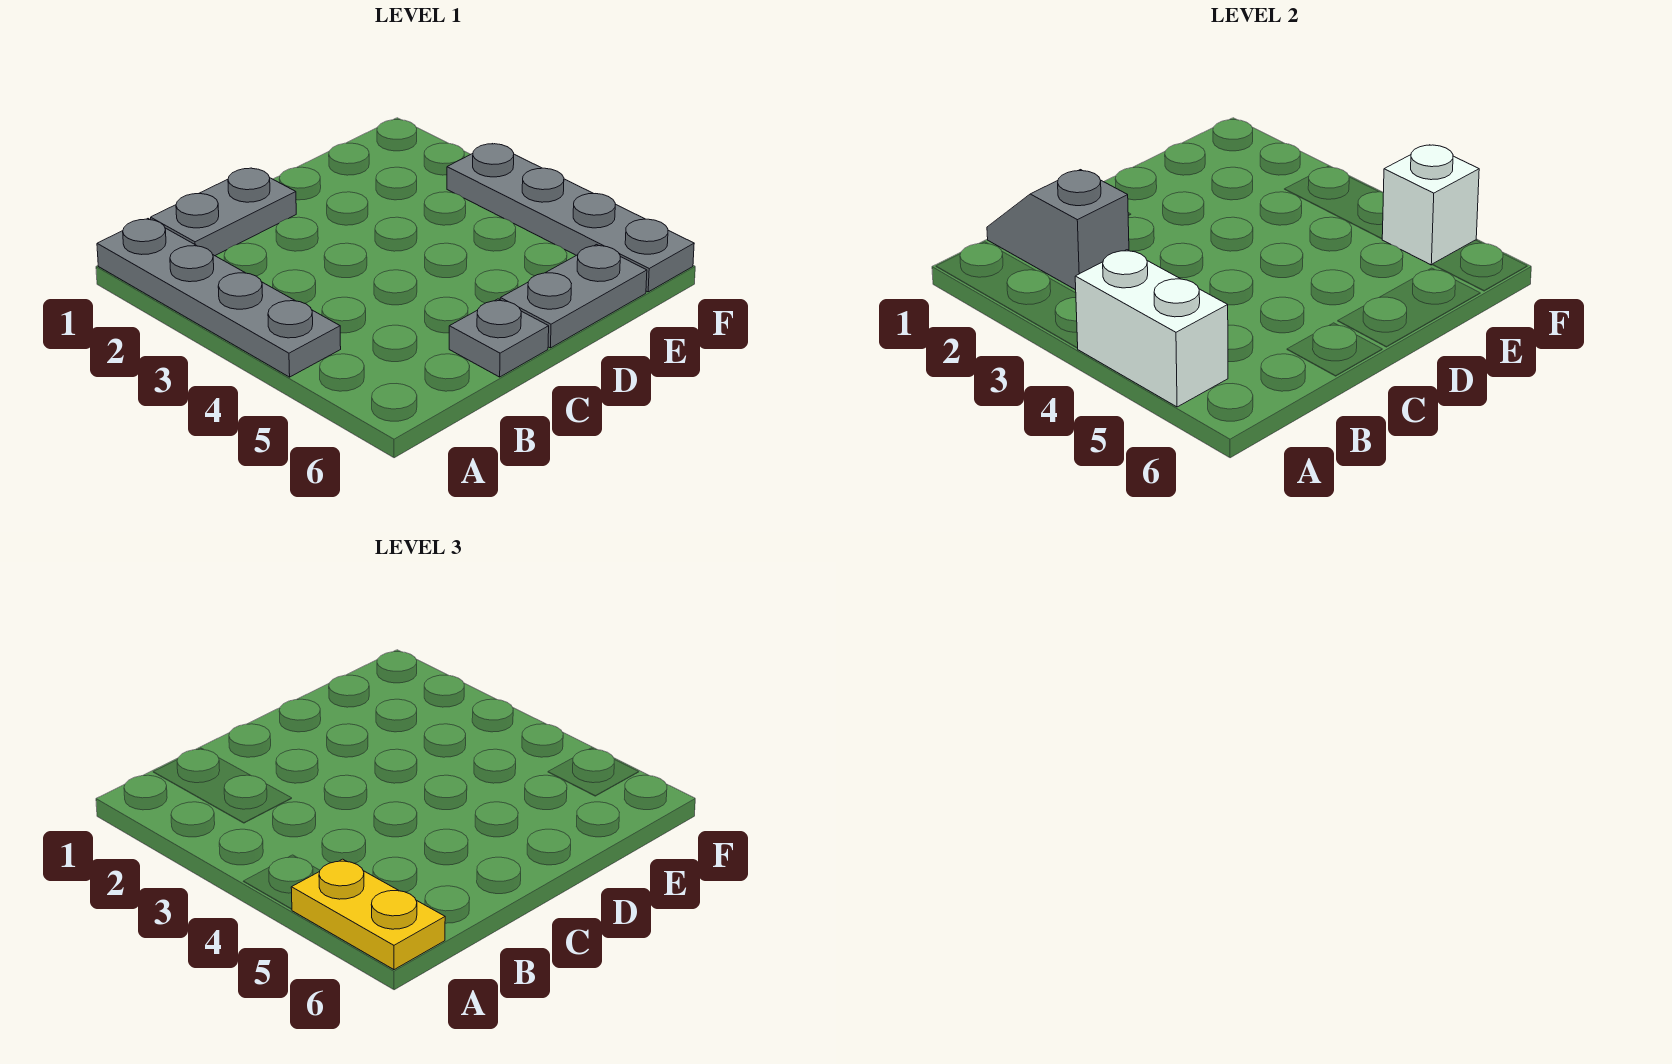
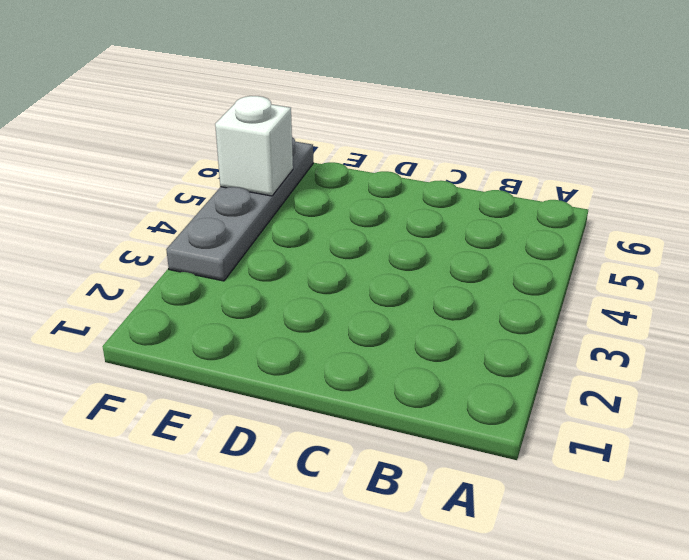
none -> grey 1x4 plate [97,219,341,377]
none -> grey 1x2 plate [151,168,296,256]

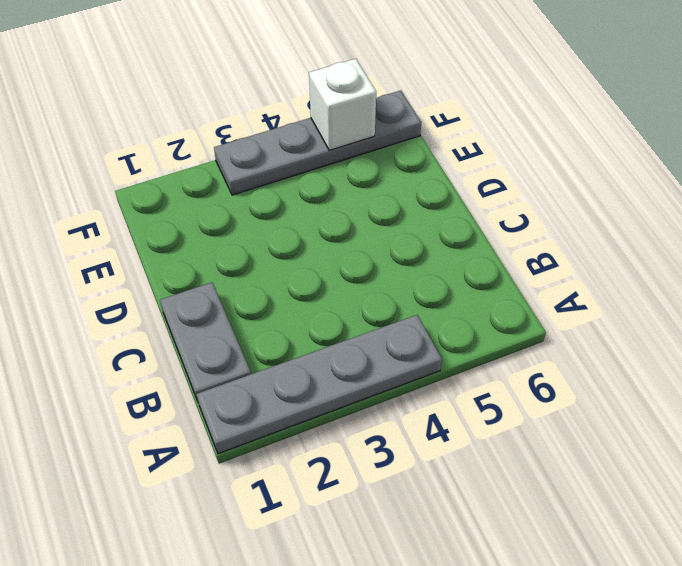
none -> grey 1x1 plate [449,299,549,377]
none -> grey 1x2 plate [500,245,647,348]

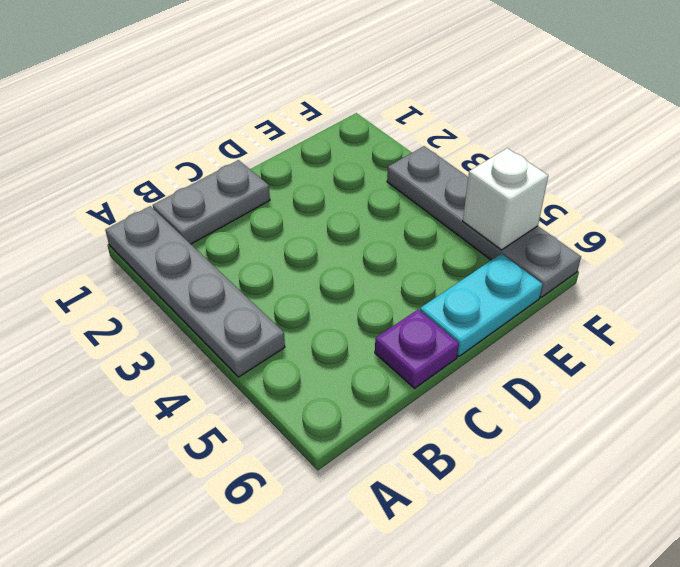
purple 1x1 plate [375,309,459,388] -> grey 1x1 plate [449,299,549,377]
cyan 1x2 plate [420,254,543,356] -> grey 1x2 plate [500,245,647,348]
none -> white 1x2 brick [1075,250,1228,407]
none -> grey 1x2 slope [987,170,1129,290]

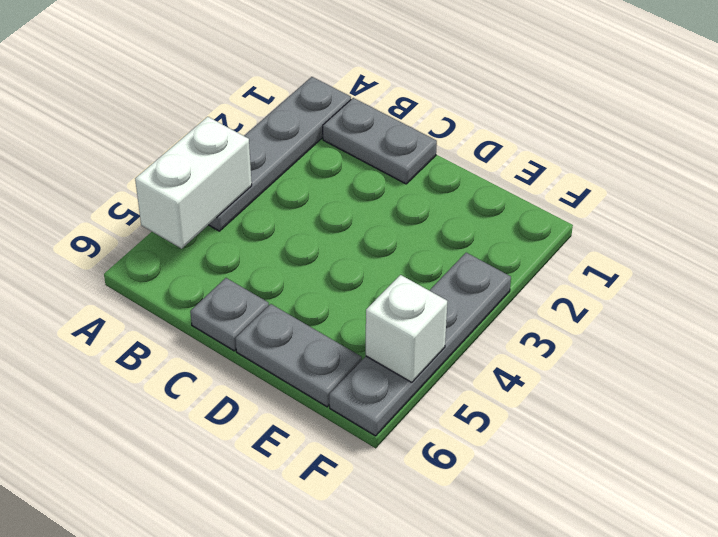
none -> grey 1x2 slope [987,170,1129,290]
none -> yellow 1x2 plate [291,859,445,970]

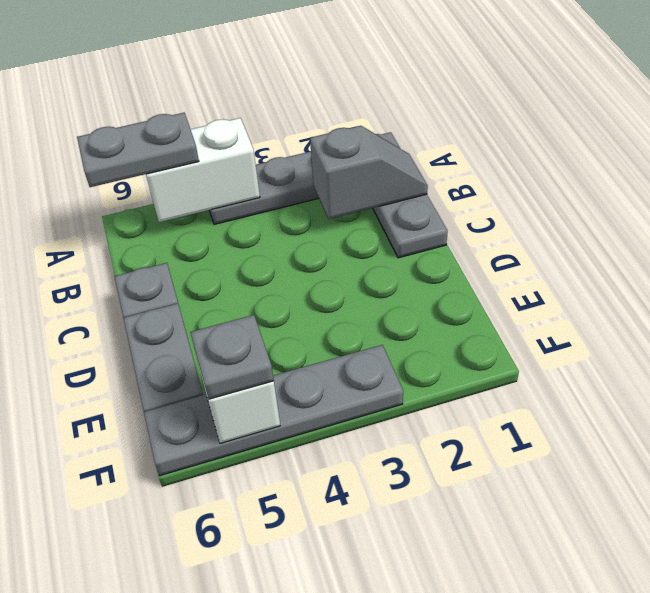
grey 1x2 plate [77,113,199,187] -> yellow 1x2 plate [291,859,445,970]
grey 1x1 plate [190,315,274,399] -> none

